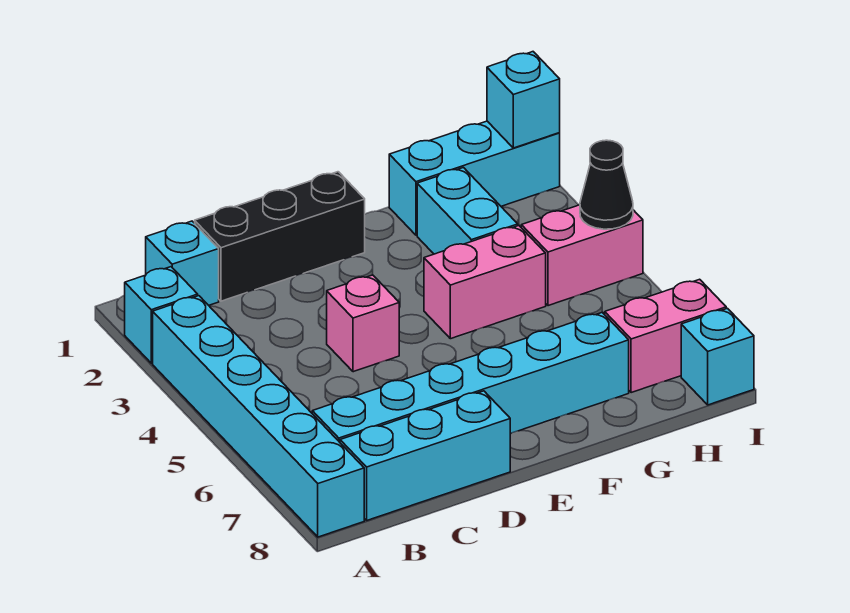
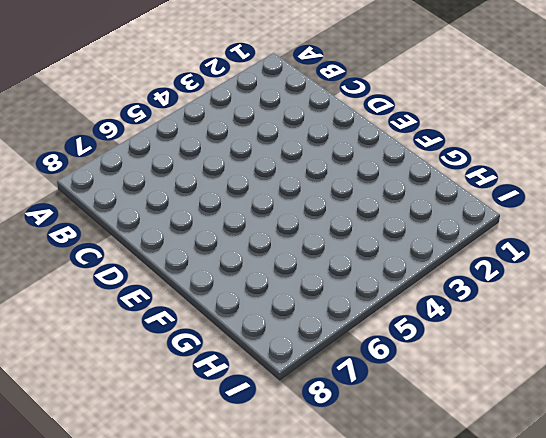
none -> cyan 1x1 brick [125,267,198,363]
none -> cyan 1x6 brick [153,296,364,537]
none -> cyan 1x1 brick [146,221,219,305]

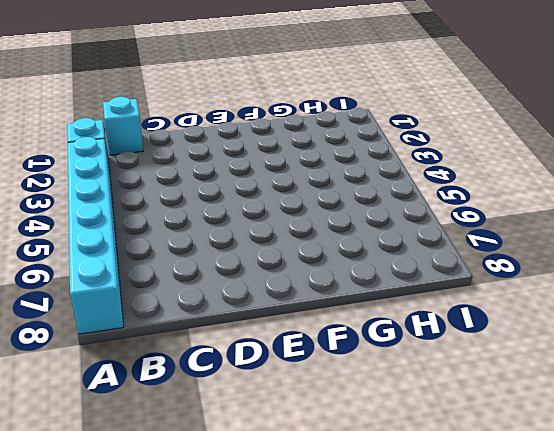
none -> cyan 1x6 brick [312,312,629,442]
none -> cyan 1x3 brick [340,391,510,520]
none -> black 1x3 brick [195,172,365,301]

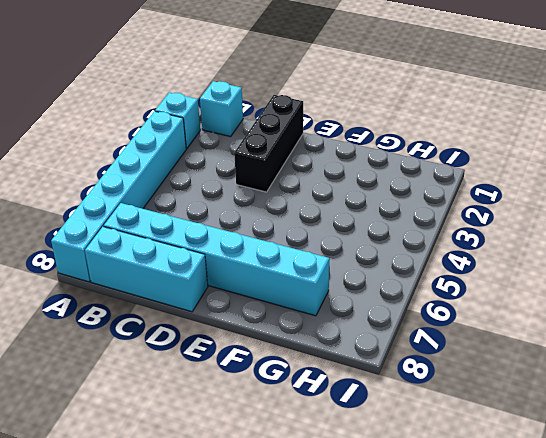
black 1x3 brick [234,95,303,192] -> black 1x3 brick turned to [195,172,365,301]
none -> pink 1x1 brick [327,275,399,372]
none -> pink 1x2 brick [424,226,546,339]
none -> cyan 1x3 brick [389,121,560,235]

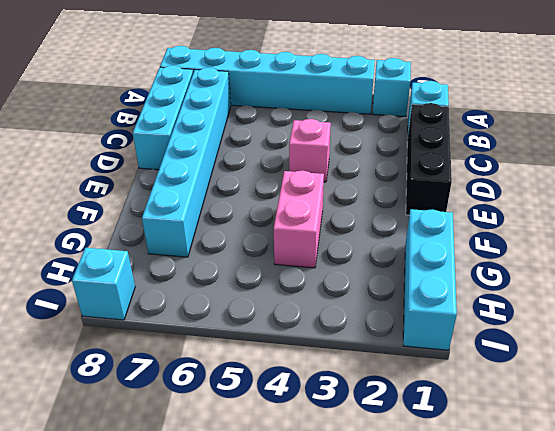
none -> cyan 1x2 brick [417,168,518,254]
none -> pink 1x2 brick [521,205,643,306]
none -> pink 1x2 brick [605,279,726,393]

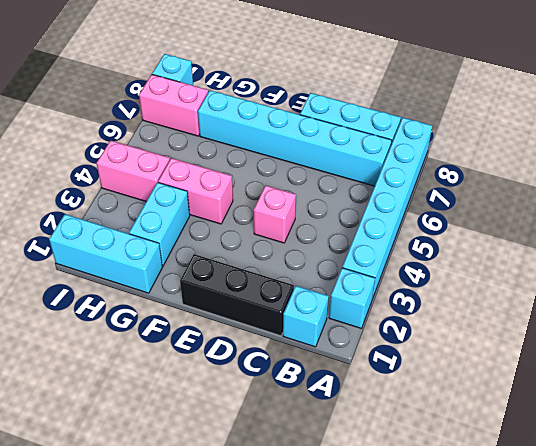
none -> cyan 1x1 brick [487,52,560,148]
none -> black 1x1 cone [580,140,633,229]

